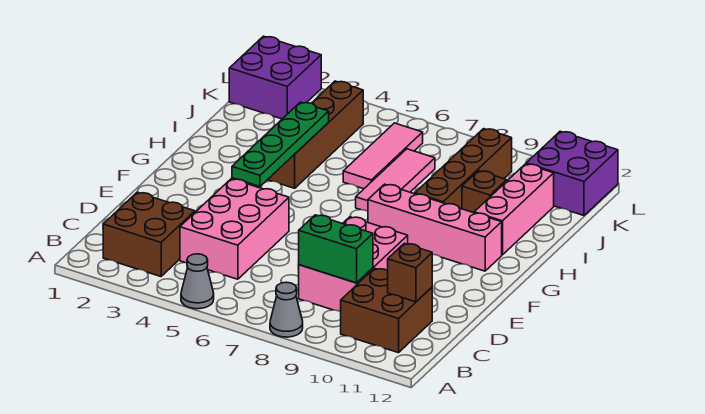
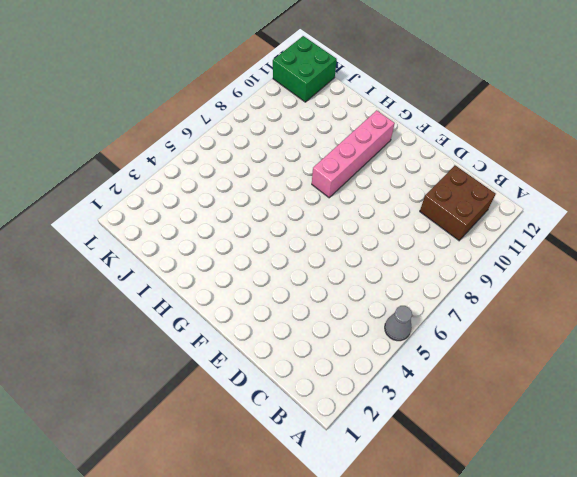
green 2x2 brick [273,36,337,102] -> purple 2x2 brick [526,131,618,216]
none -> grey 1x1 cone [270,282,303,337]
none -> brown 2x2 brick [103,192,195,277]
none -> pink 2x3 brick [180,179,289,279]

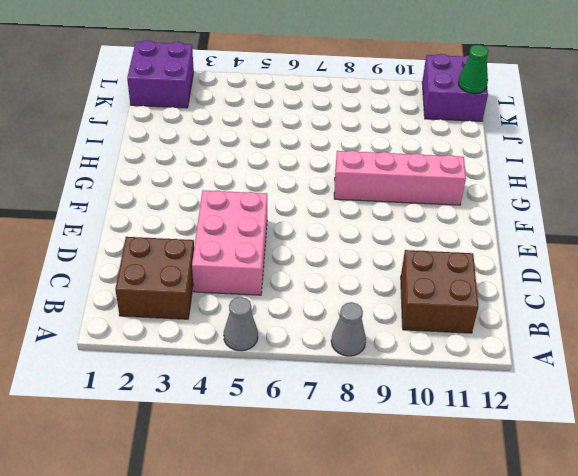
green 1x1 cone [458,45,488,93] -> none
none -> pink 2x3 brick [299,217,408,312]
none -> brown 1x4 brick [268,81,363,188]
none -> pink 1x3 tile [356,149,435,211]

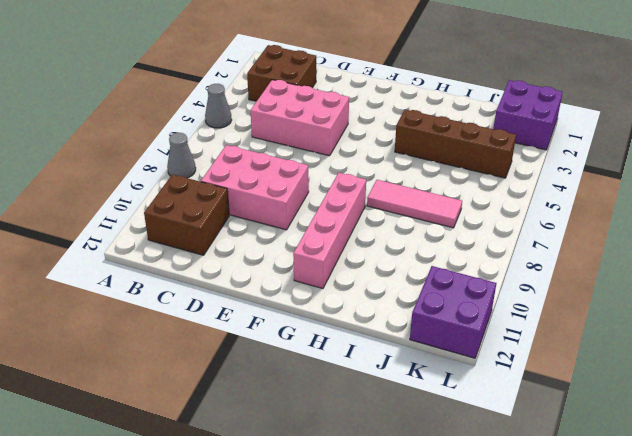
none -> brown 1x4 brick [415,129,512,209]
none -> pink 1x3 brick [474,164,554,255]
none -> pink 1x3 tile [343,123,423,189]

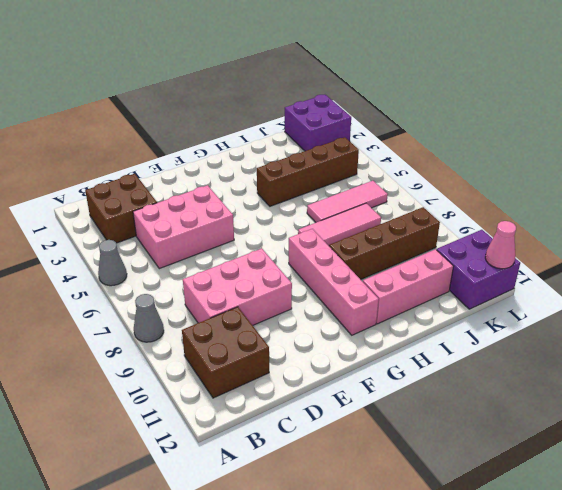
pink 1x1 cone [485,221,516,269] -> none
none -> brown 1x1 brick [462,171,507,213]
none -> green 1x2 brick [299,215,373,283]
none -> brown 1x1 brick [388,243,432,302]

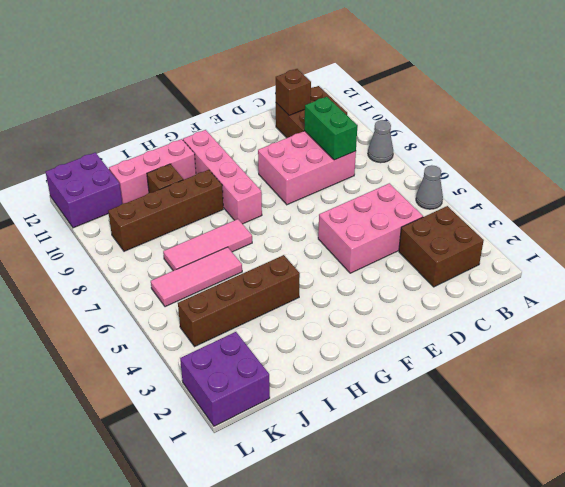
none -> green 1x4 plate [232,102,329,186]

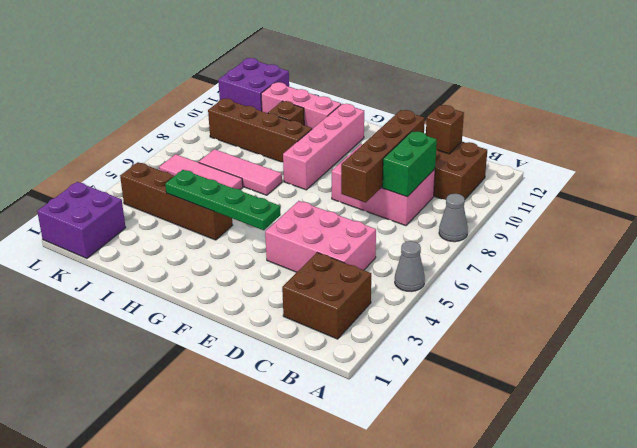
brown 1x4 brick [341,110,425,203] -> none

